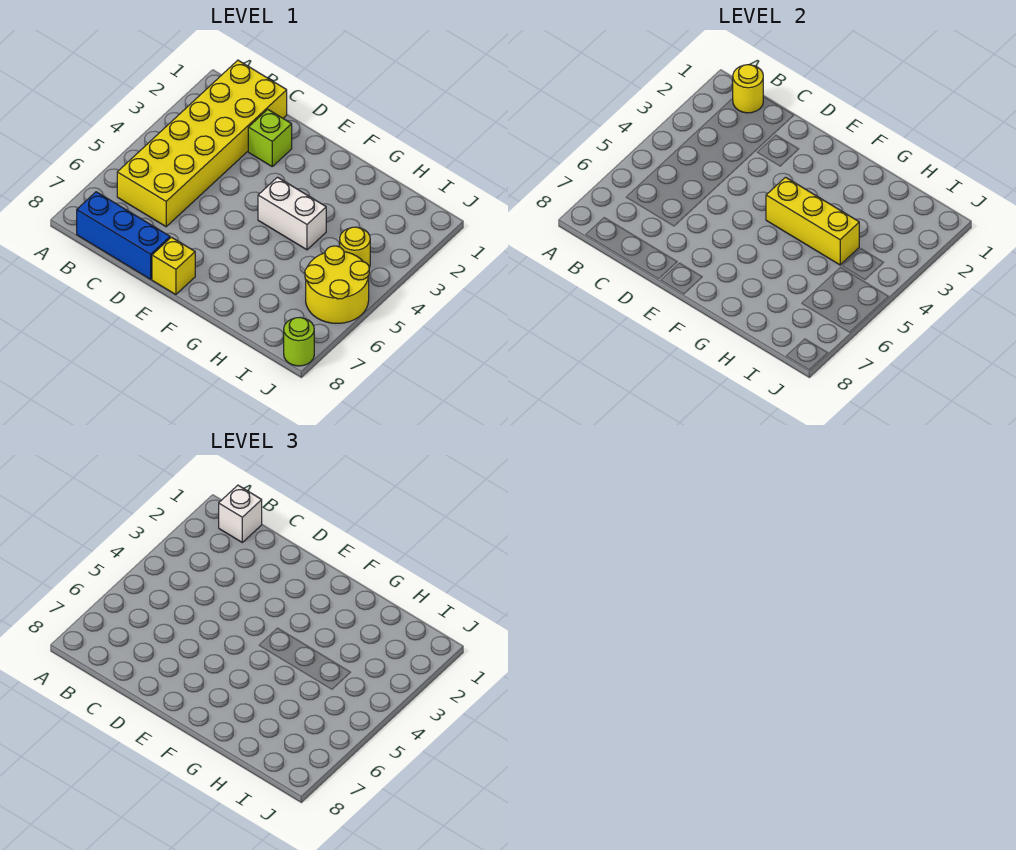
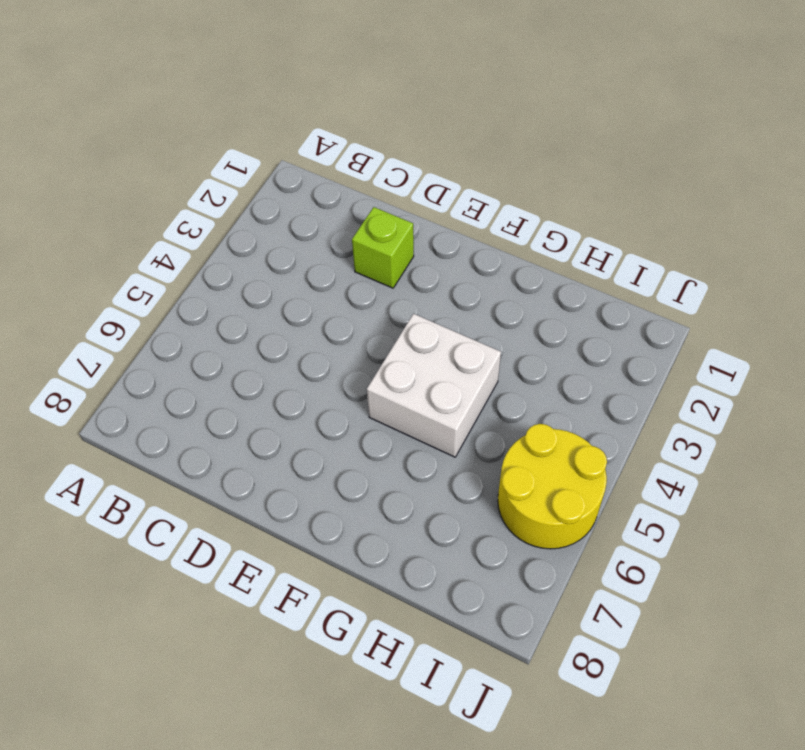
white 2x2 brick [367,314,501,457] -> white 1x2 brick [258,177,326,250]
none -> yellow 2x6 brick [117,60,287,227]
none -> blue 1x3 brick [77,192,170,279]

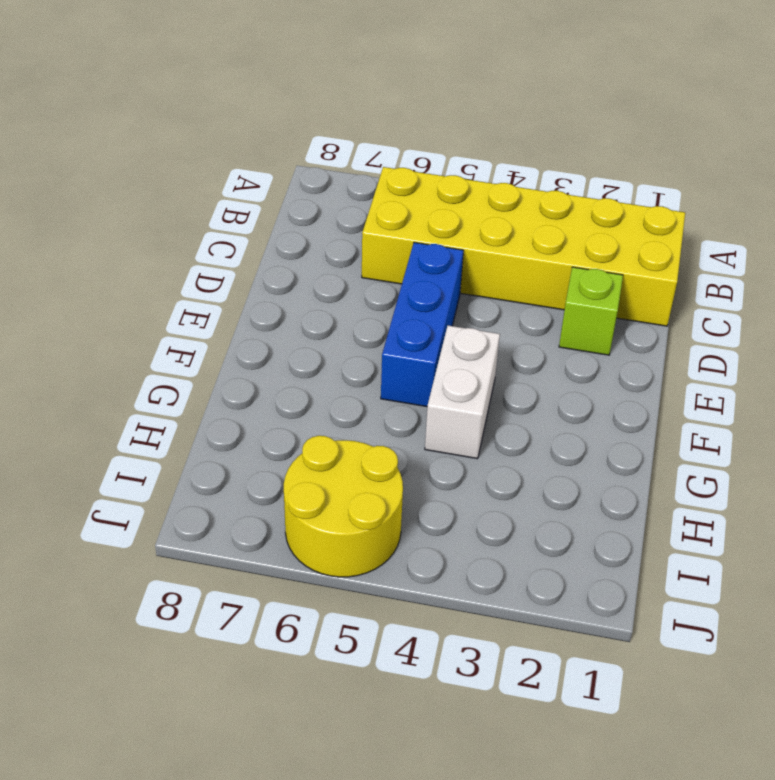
blue 1x3 brick [381,242,464,407] -> blue 1x3 brick moved to [77,192,170,279]
none -> yellow 1x1 brick [152,237,195,295]
none -> yellow 1x1 round brick [340,227,370,268]

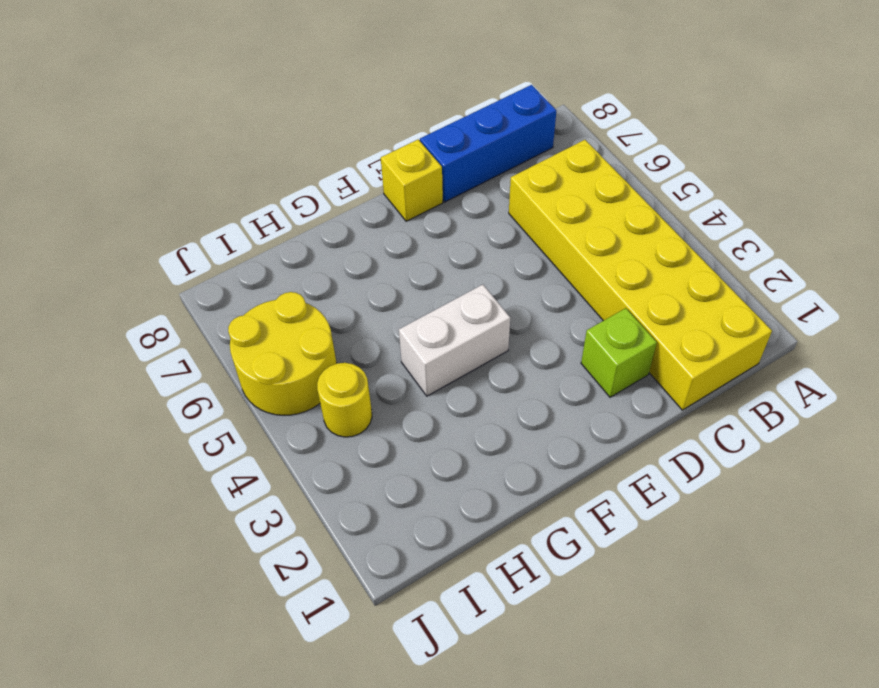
none -> lime 1x1 round brick [284,317,314,366]
none -> yellow 1x1 round brick [733,65,763,113]

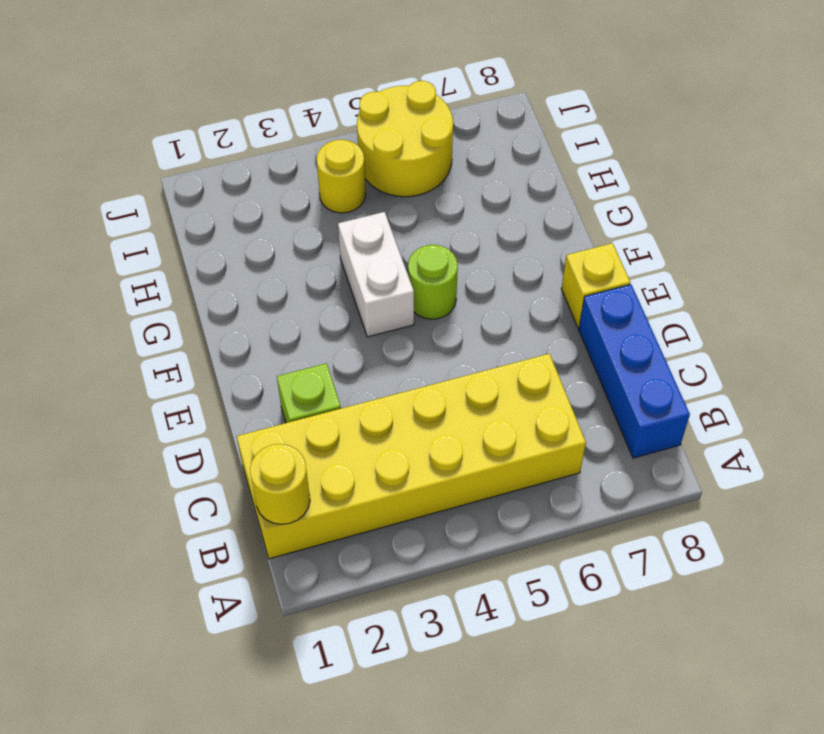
lime 1x1 round brick [408,245,458,319] -> lime 1x1 round brick moved to [284,317,314,366]
none -> yellow 1x3 brick [766,177,859,265]
none -> white 1x1 brick [219,485,262,542]

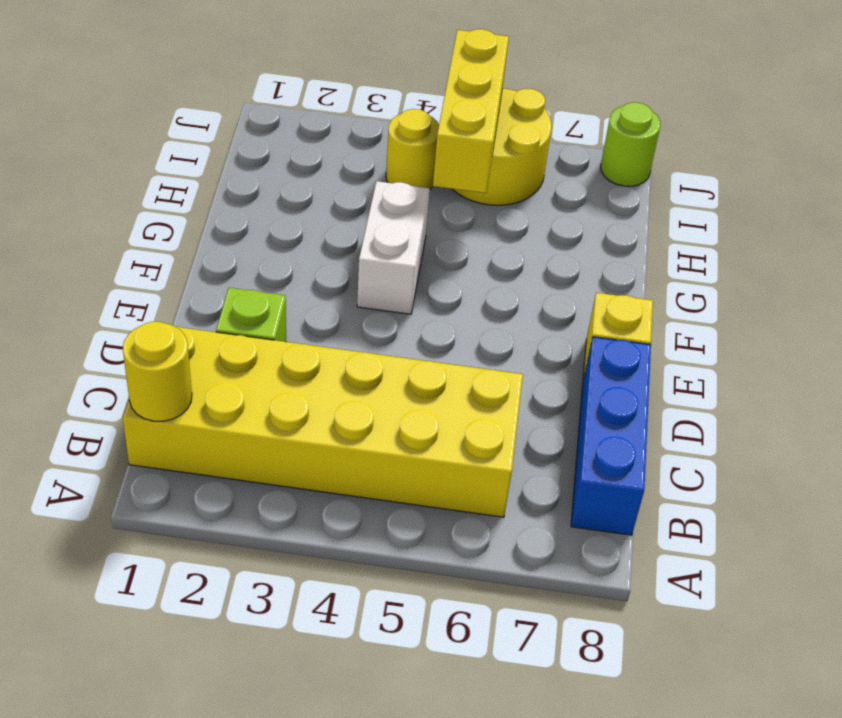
yellow 1x3 brick [433,29,509,193] -> yellow 1x3 brick moved to [766,177,859,265]
none -> white 1x1 brick [219,485,262,542]

